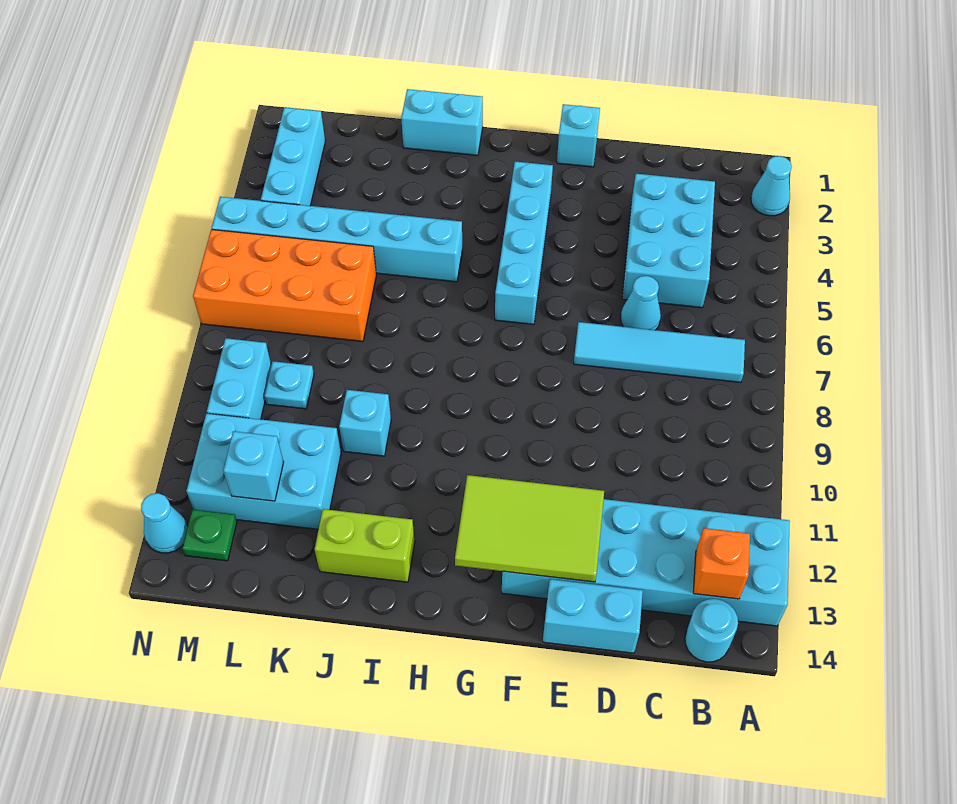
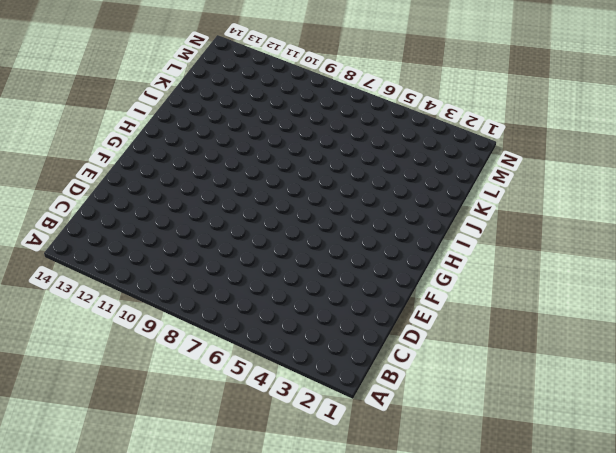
none -> cyan 1x1 cone [751,156,792,216]
none -> cyan 2x6 brick [502,499,790,626]
none -> cyan 1x4 tile [574,322,745,382]

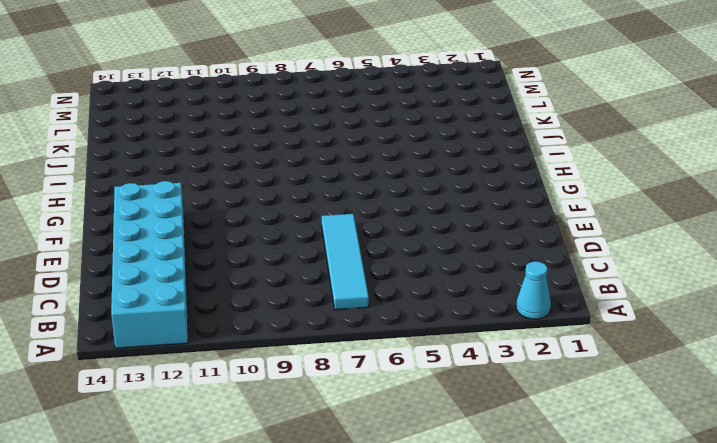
none -> cyan 1x1 round brick [685,599,738,662]
none -> cyan 2x3 brick [622,174,715,308]
none -> cyan 1x1 cone [621,276,661,330]

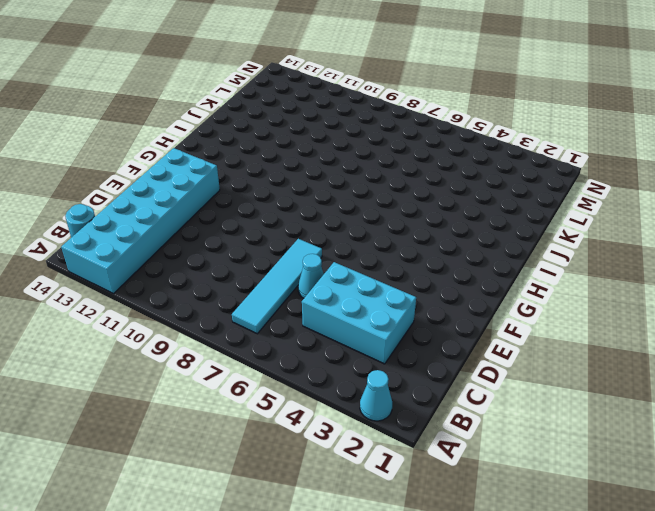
none -> cyan 1x2 brick [543,579,643,653]
none -> cyan 1x1 brick [557,104,600,167]
none -> cyan 1x4 brick [495,162,553,324]

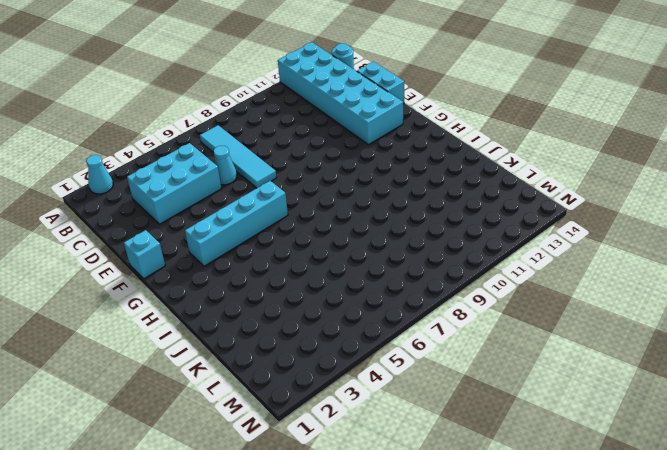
none -> cyan 1x2 brick [401,89,483,156]
none -> cyan 1x6 brick [212,197,462,282]
none -> lime 1x2 brick [315,509,415,582]

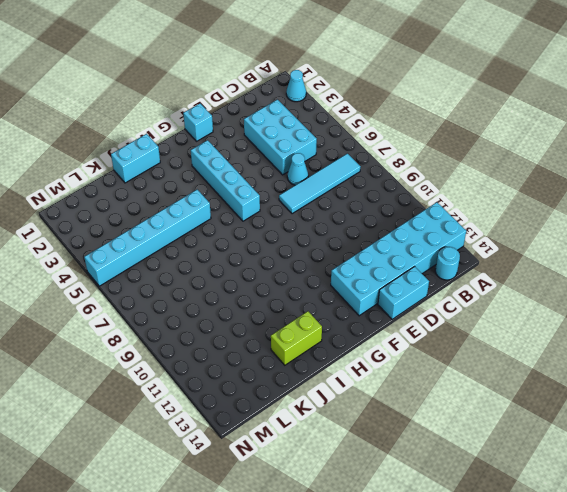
none -> cyan 1x1 brick [339,390,391,456]
none -> orange 2x4 brick [193,229,376,342]
none -> cyan 2x3 brick [186,413,341,529]

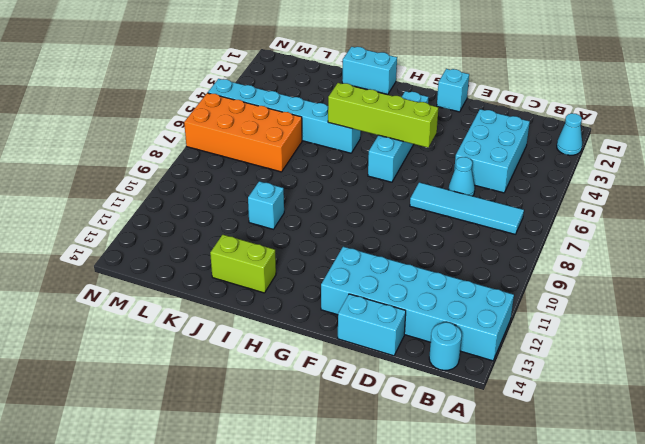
lime 1x4 brick [328,83,439,148] -> none
none -> cyan 2x3 brick [186,413,341,529]
none -> cyan 1x1 plate [264,361,314,409]
none -> cyan 1x3 brick [261,107,325,206]

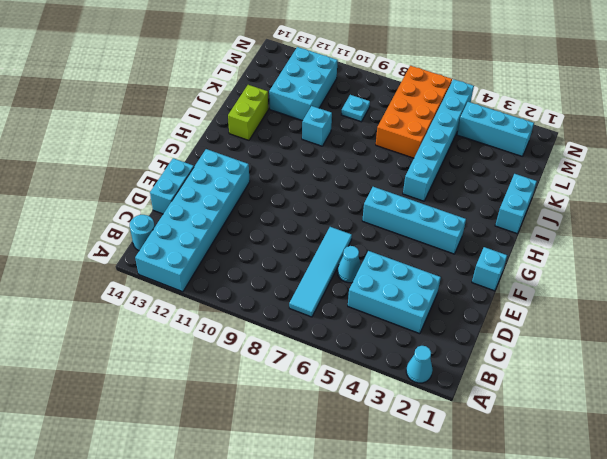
none -> cyan 1x2 brick [207,338,271,419]
none -> green 1x1 plate [182,509,237,561]
none -> cyan 1x1 cone [141,493,188,553]

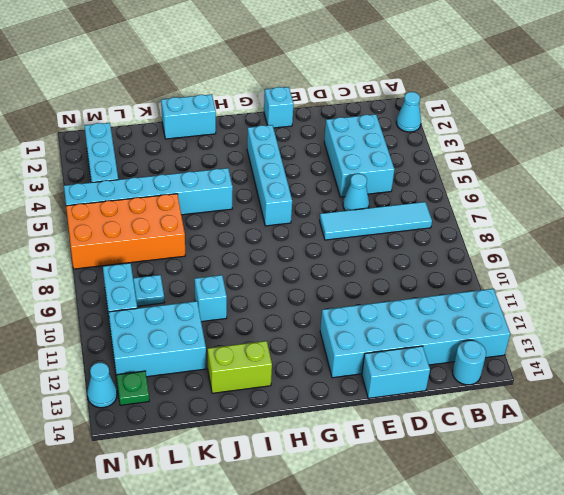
none -> orange 1x1 brick [693,528,750,599]
none -> lime 2x3 tile [455,475,604,582]
none -> cyan 1x1 brick [223,431,284,501]

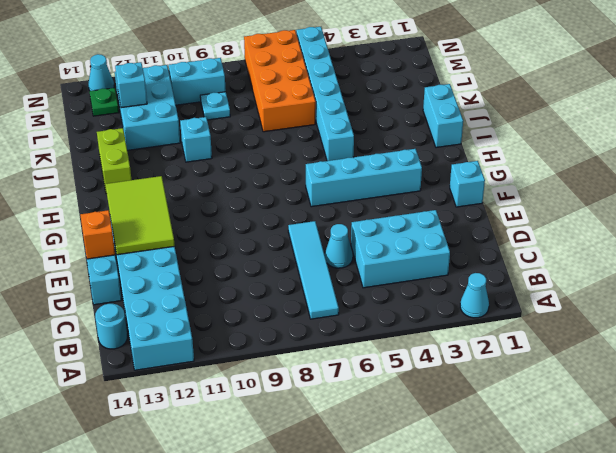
orange 1x1 brick [80,210,115,259] -> orange 1x1 brick moved to [693,528,750,599]
none -> cyan 1x3 brick [261,107,325,206]

